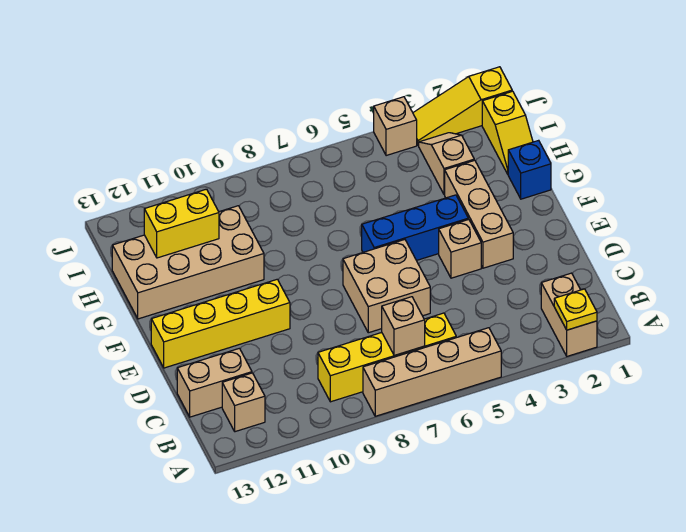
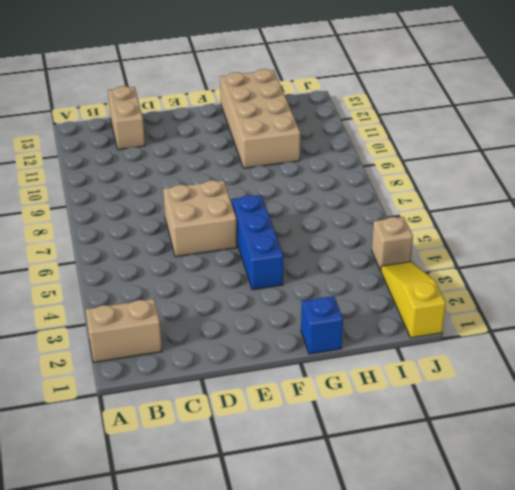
none -> tan 1x4 brick [363,328,501,416]
none -> yellow 1x4 brick [318,313,456,402]
none -> tan 1x1 brick [222,373,265,432]

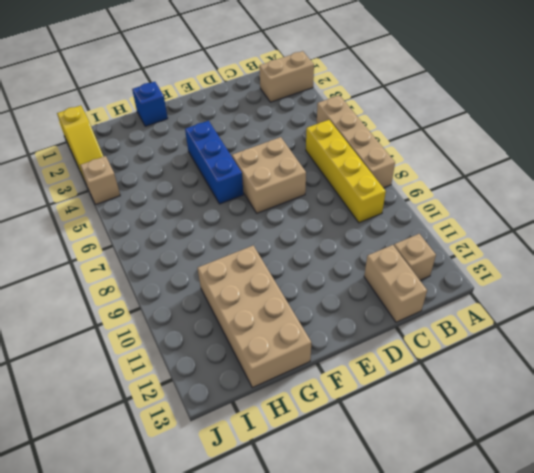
none -> tan 1x3 brick [445,160,513,268]
none -> tan 1x1 brick [439,219,481,278]
none -> yellow 1x4 brick [151,279,290,368]

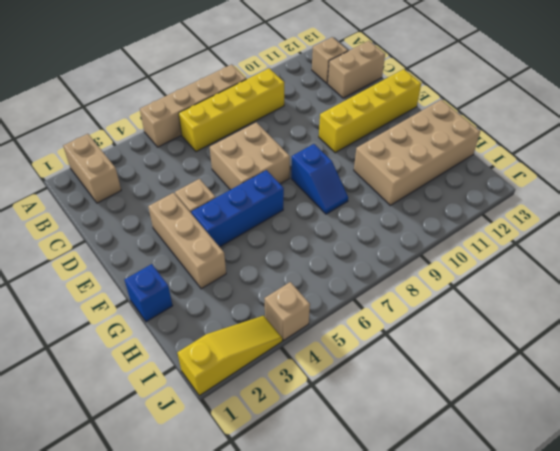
blue 1x2 slope [291,144,348,214] -> none
none -> yellow 1x2 slope [482,91,533,174]
none -> tan 1x2 slope [419,133,474,195]
none -> yellow 1x1 plate [554,289,597,330]

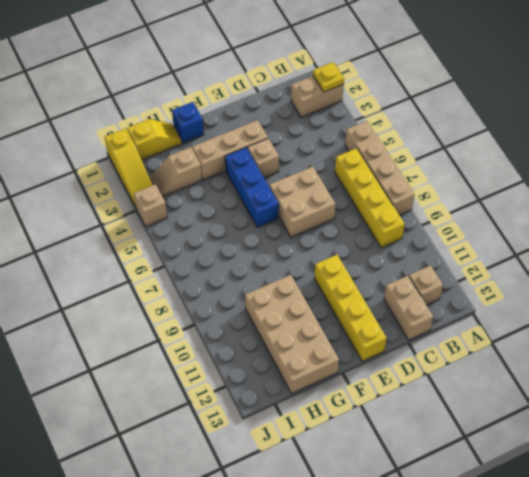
none -> tan 1x1 brick [382,297,425,356]
none -> yellow 1x2 brick [144,189,219,258]

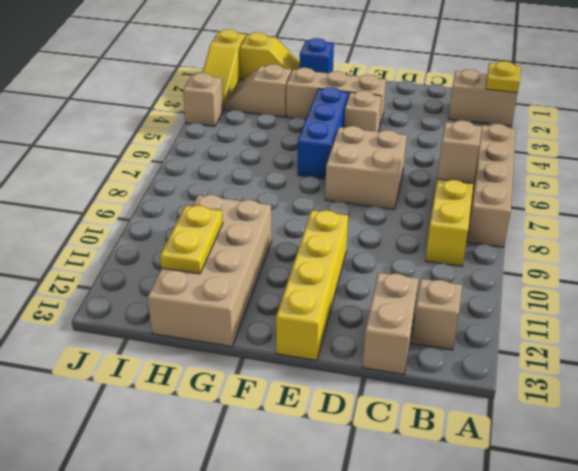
yellow 1x2 plate [160,206,223,274] -> yellow 1x2 brick [144,189,219,258]

